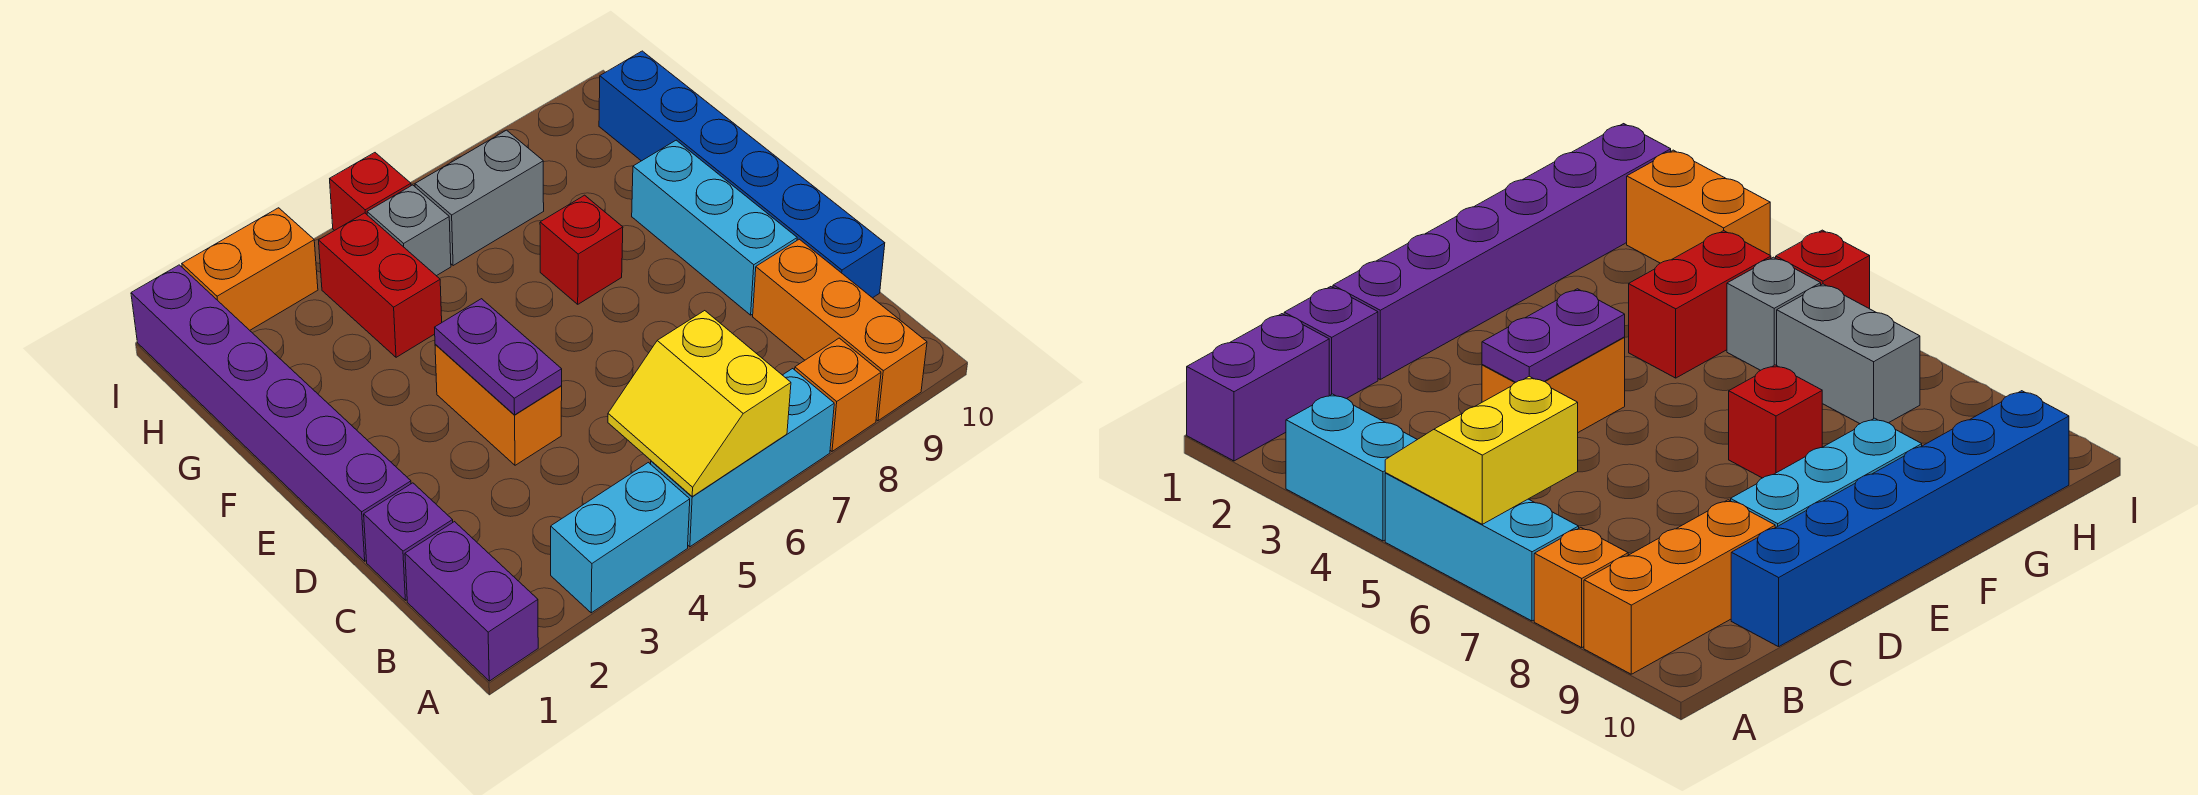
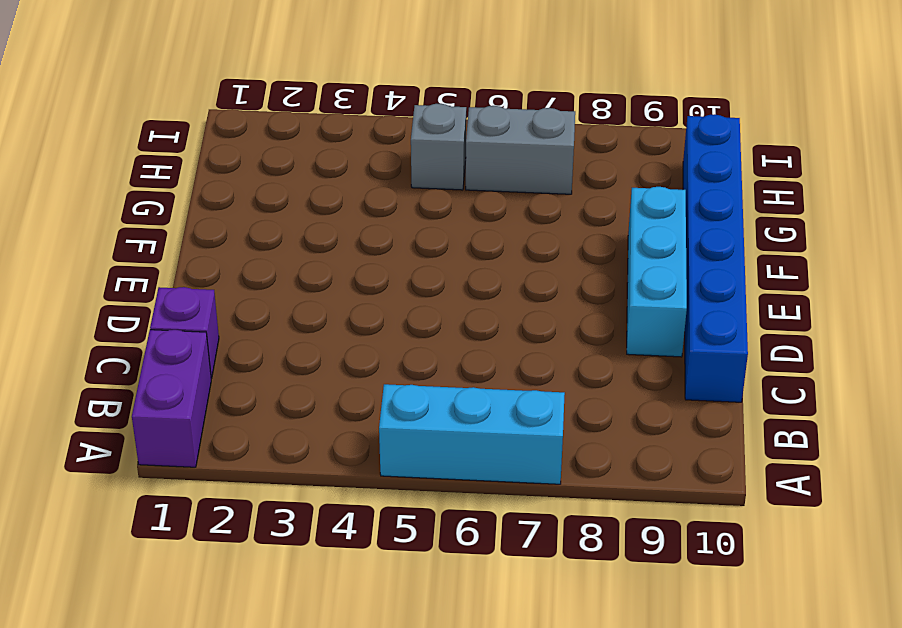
none -> cyan 1x2 brick [551,463,690,613]
none -> orange 1x1 brick [795,338,881,451]
none -> orange 1x3 brick [753,239,927,421]

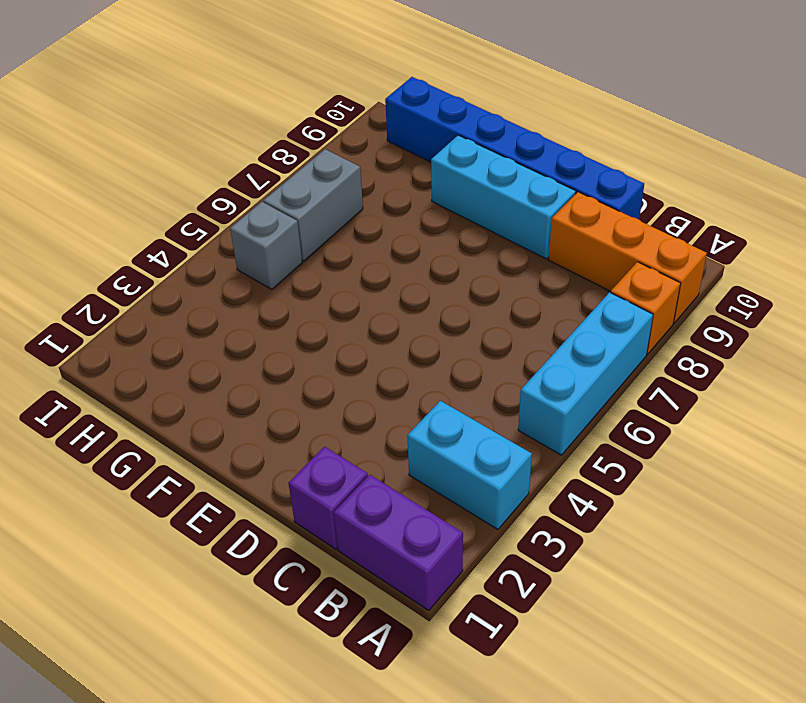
cyan 1x2 brick [407,401,532,529] -> cyan 1x2 brick turned to [551,463,690,613]
none -> purple 1x6 brick [131,265,411,561]
none -> orange 1x2 brick [435,345,562,465]
none -> red 1x1 brick [540,195,623,304]

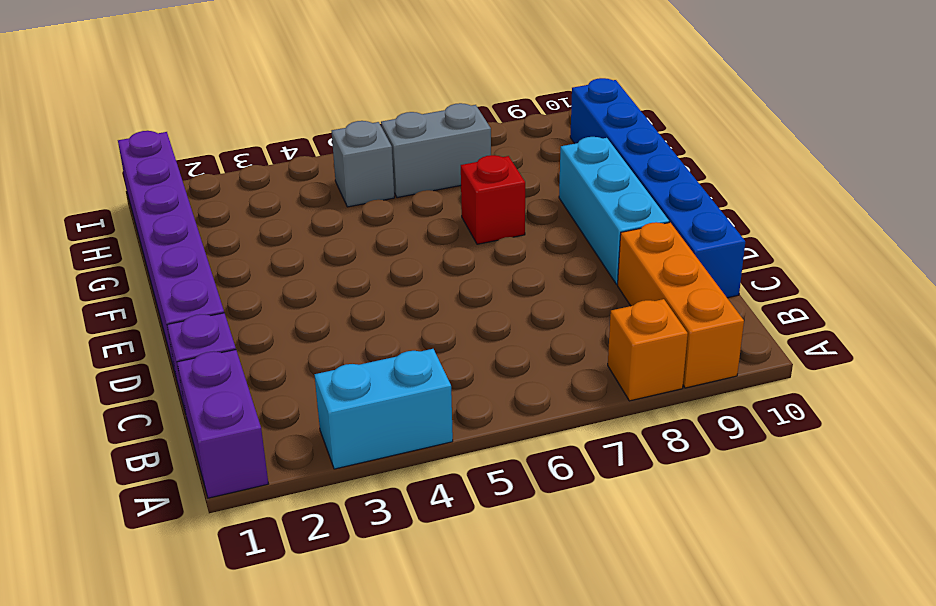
none -> cyan 1x3 brick [651,369,834,547]
none -> orange 1x2 brick [435,345,562,465]
none -> red 1x2 brick [319,213,442,357]

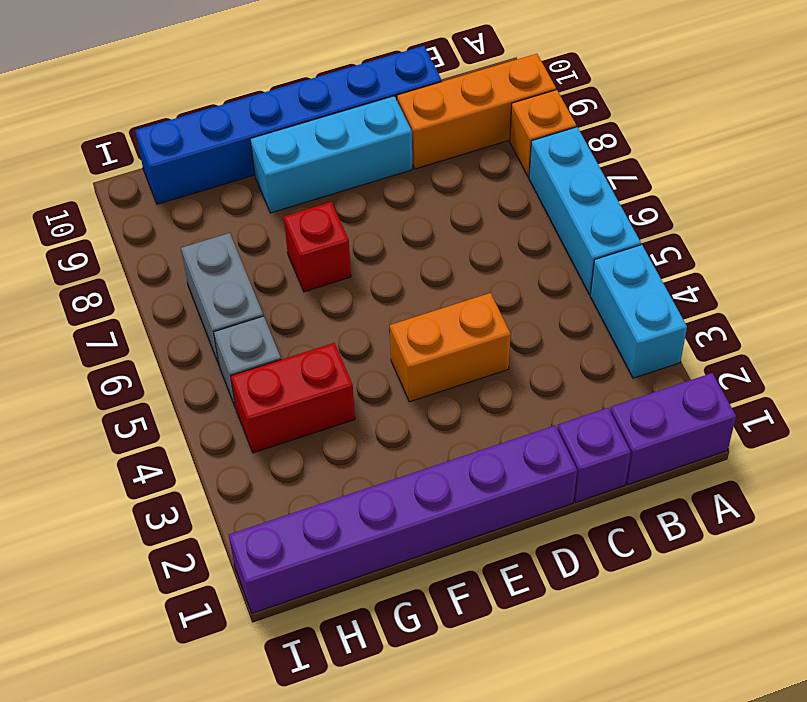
none -> orange 1x2 brick [182,208,318,330]
none -> red 1x1 brick [330,153,411,231]
none -> yellow 2x2 slope [608,311,791,496]

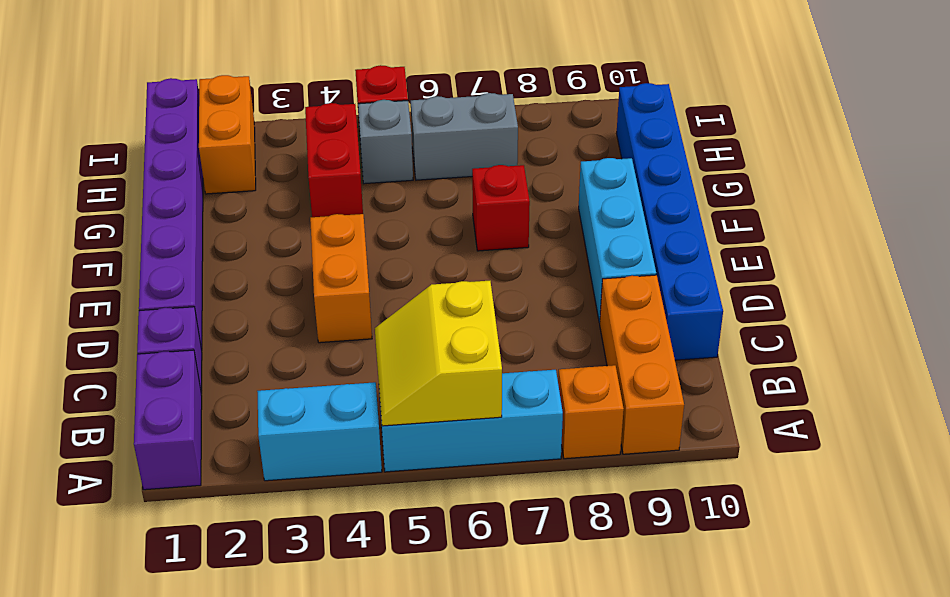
orange 1x2 brick [199,75,256,194] -> orange 1x2 brick turned to [182,208,318,330]
none -> purple 1x2 plate [435,299,562,415]

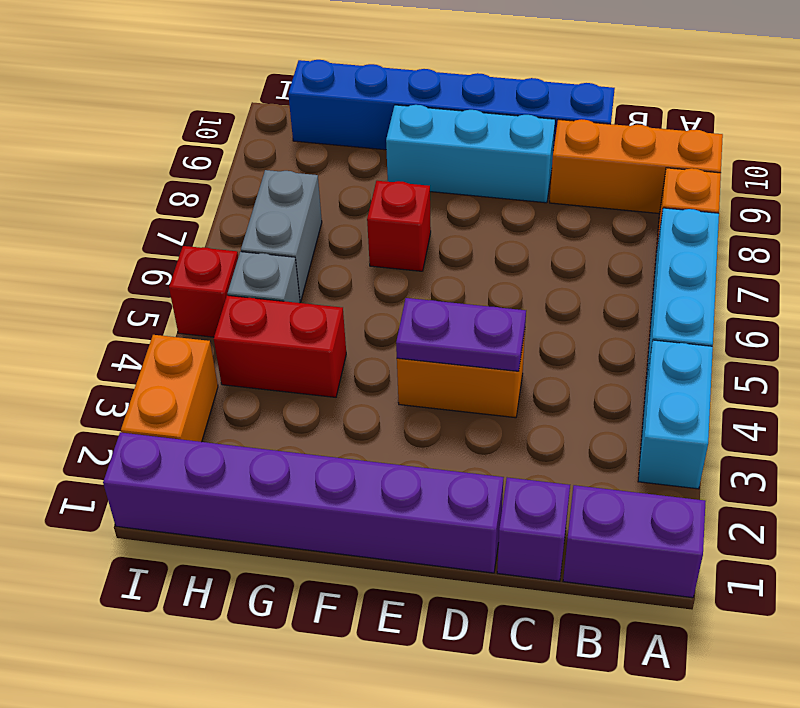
none -> yellow 2x2 slope [608,311,791,496]

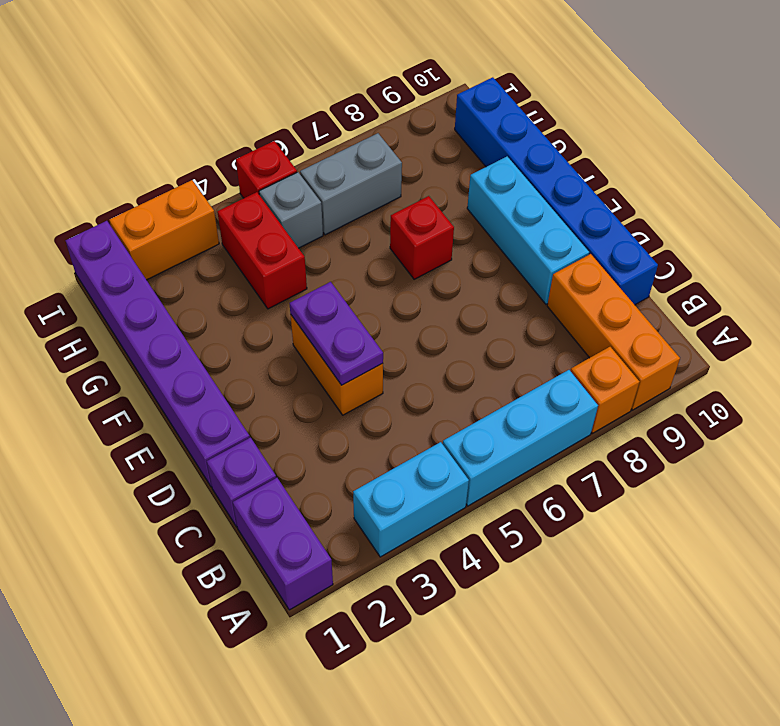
none -> yellow 2x2 slope [608,311,791,496]

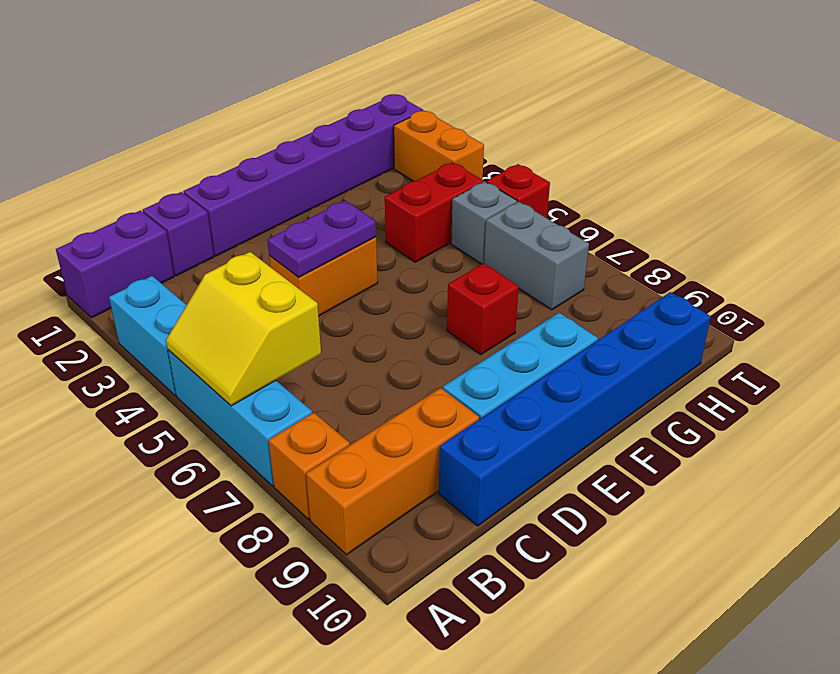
yellow 2x2 slope [166,252,321,406] -> yellow 2x2 slope turned to [608,311,791,496]

